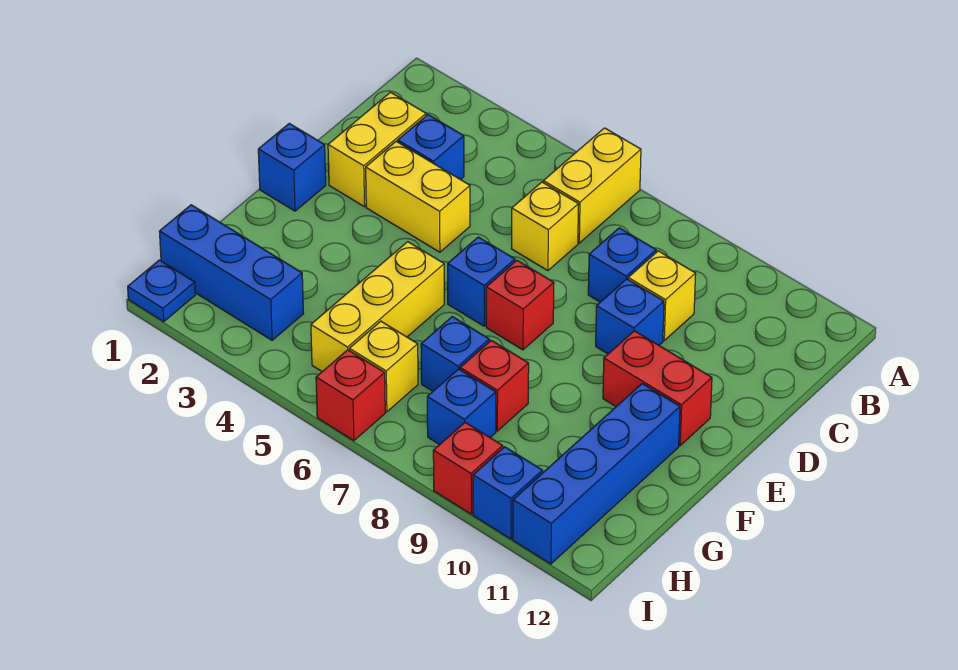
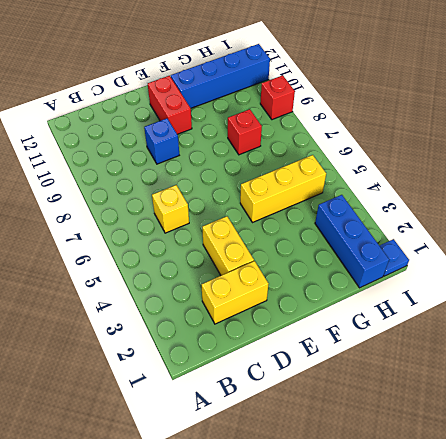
none -> yellow 1x2 brick [543,128,641,243]
none -> blue 1x1 brick [398,115,464,180]
none -> blue 1x1 brick [588,228,656,302]

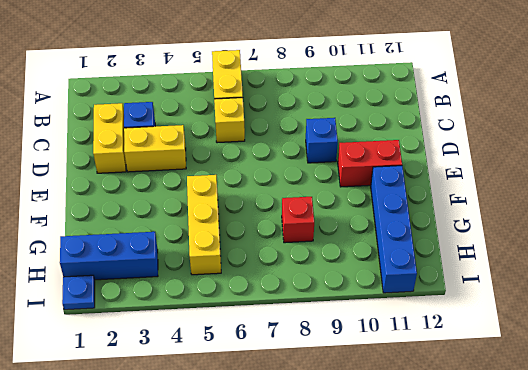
none -> blue 1x1 brick [588,228,656,302]
none -> yellow 1x1 brick [628,251,696,340]
none -> blue 1x1 brick [258,123,326,211]

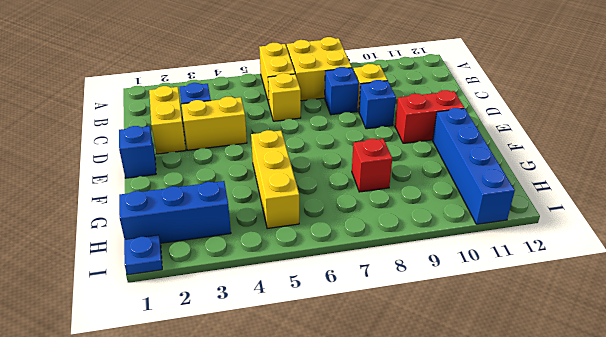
yellow 2x2 brick [287,37,352,101] -> none
none -> blue 1x1 brick [448,237,515,326]
none -> red 1x1 brick [486,260,554,350]
none -> blue 1x1 brick [421,317,489,391]

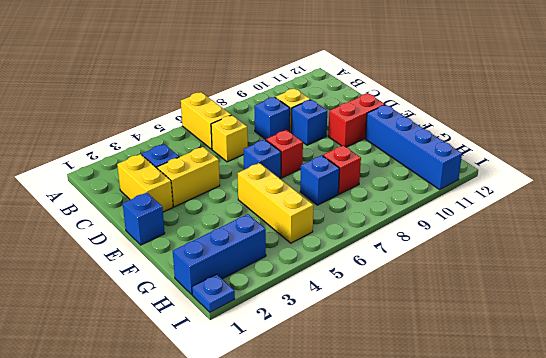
none -> yellow 1x1 brick [349,321,418,412]
none -> blue 1x1 brick [427,369,496,445]
none -> red 1x1 brick [316,350,385,441]

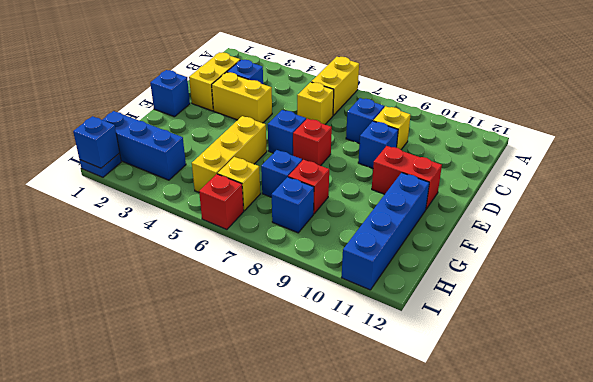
blue 1x1 brick [73,116,120,168] -> blue 1x1 brick moved to [473,447,543,539]
none -> red 1x1 brick [433,422,503,514]

